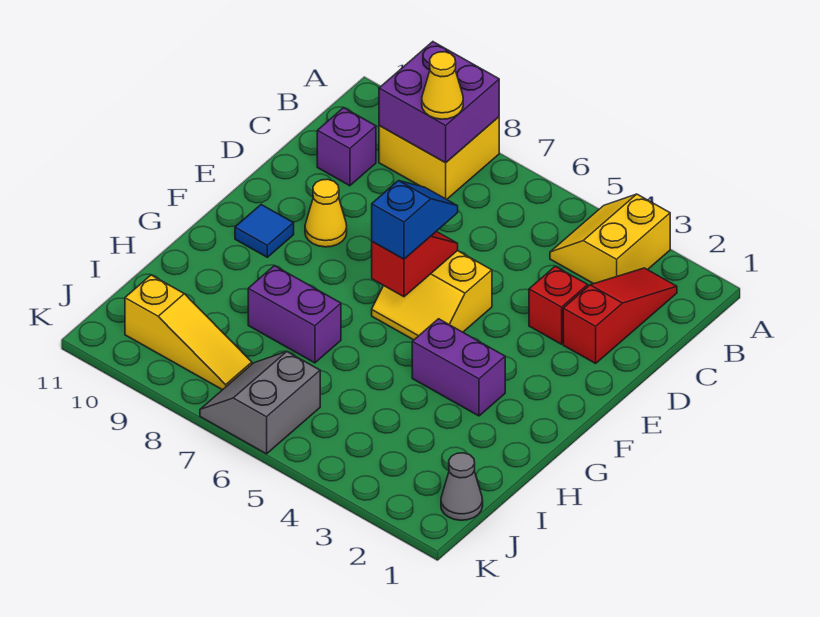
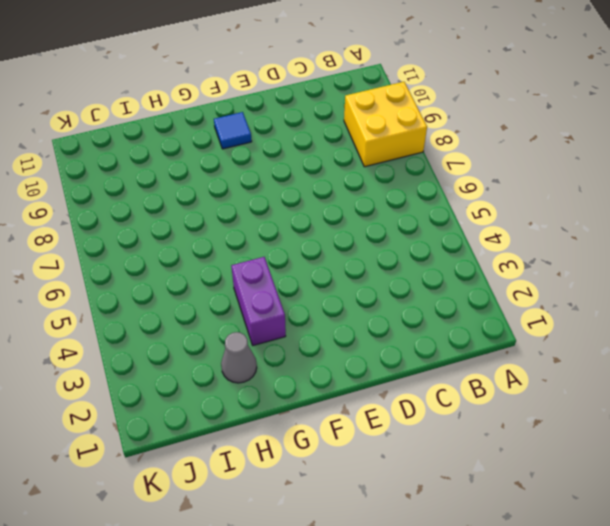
grey 1x1 cone [221,332,257,383] -> grey 1x1 cone moved to [441,453,483,520]
none -> yellow 2x2 slope [550,194,670,284]
none -> red 1x3 slope [563,268,677,363]
none -> purple 1x1 brick [317,108,376,186]

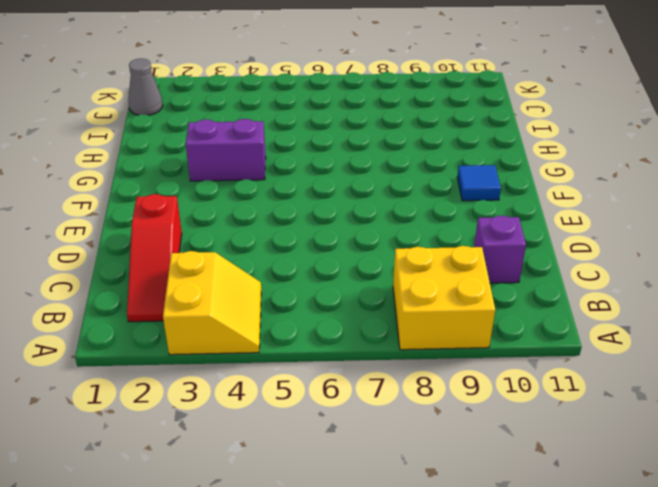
none -> red 1x1 brick [529,266,588,344]
none -> yellow 2x2 slope [372,251,492,340]
none -> yellow 1x1 cone [305,179,347,247]

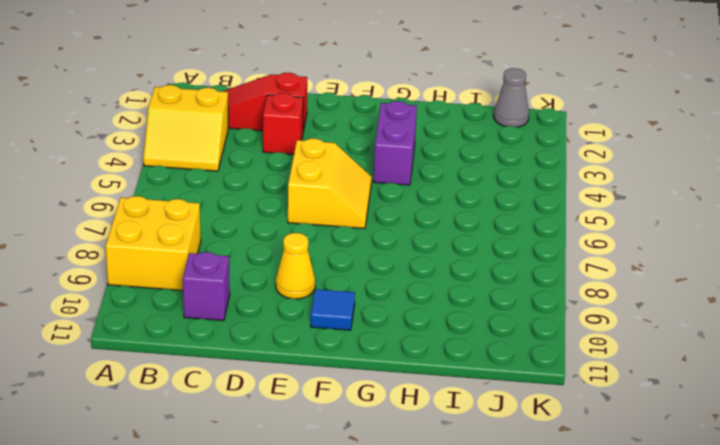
none -> purple 1x2 brick [248,266,341,363]
none -> grey 2x2 slope [200,352,320,454]
none -> yellow 1x3 slope [125,275,252,390]

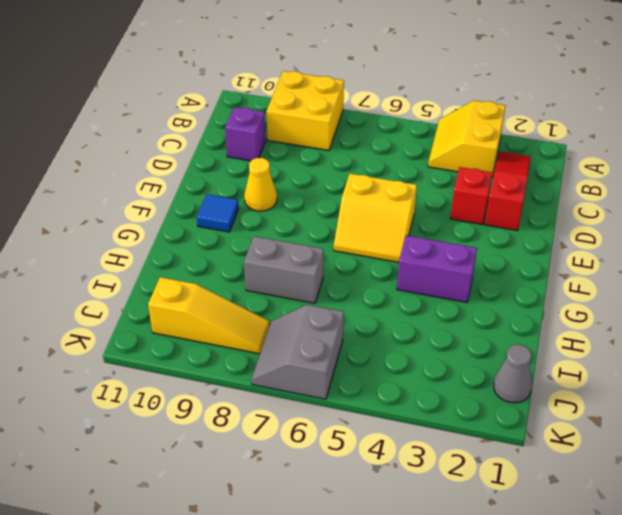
grey 1x2 brick [244,236,324,303] -> purple 1x2 brick [248,266,341,363]
none -> purple 2x2 brick [379,42,499,163]
none -> red 1x2 slope [372,231,458,297]
none -> yellow 1x1 cone [422,52,463,119]

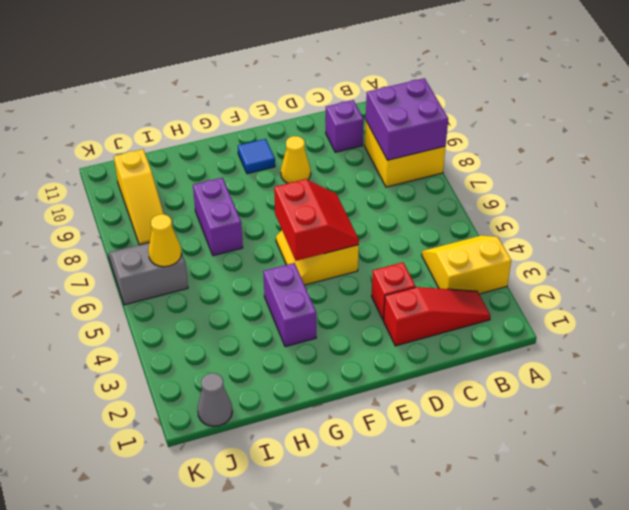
red 2x2 slope [274,179,359,261] -> red 1x2 slope [372,231,458,297]
yellow 1x1 cone [148,214,181,267] -> yellow 1x1 cone moved to [422,52,463,119]
none -> blue 1x2 slope [372,181,458,259]

